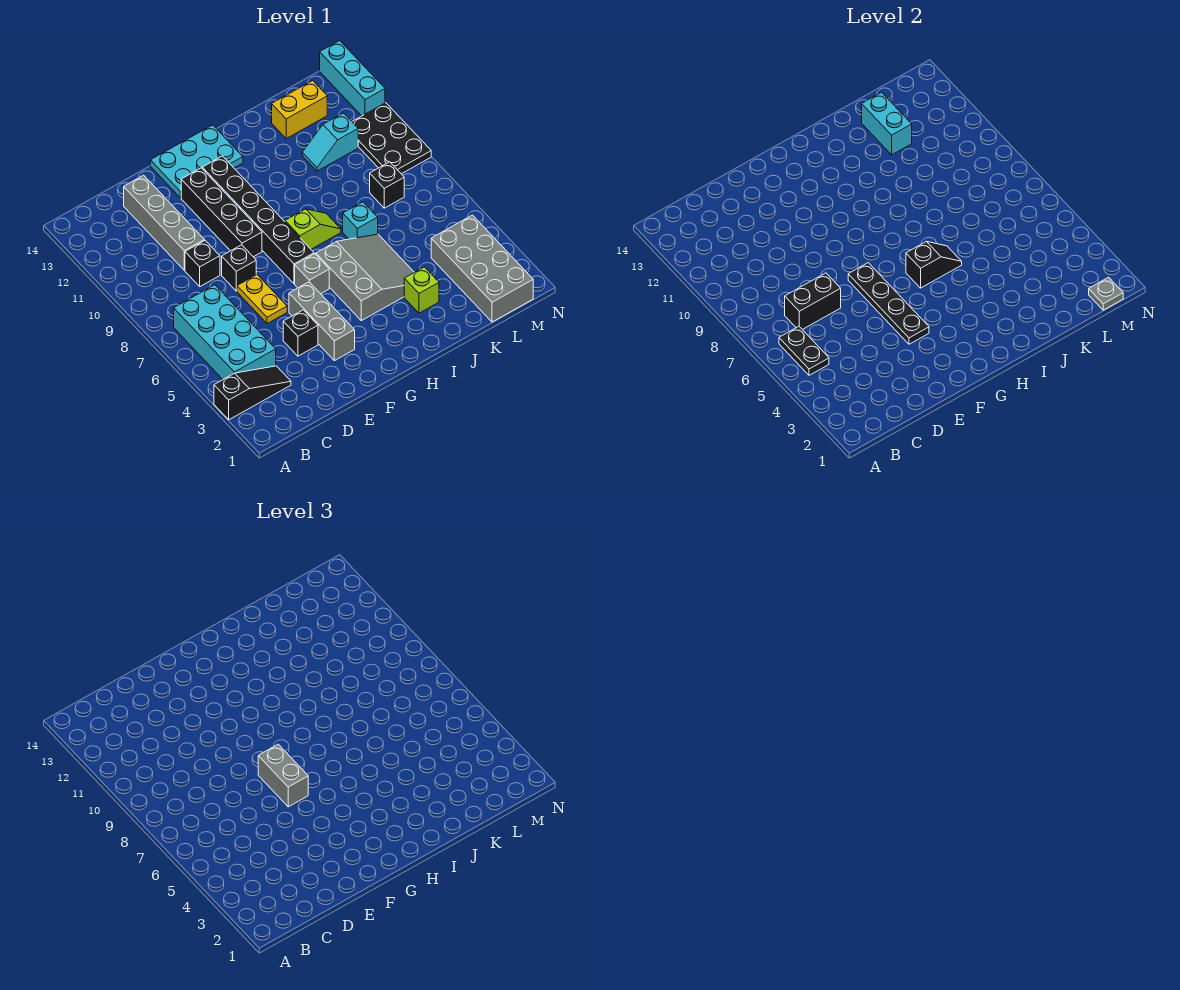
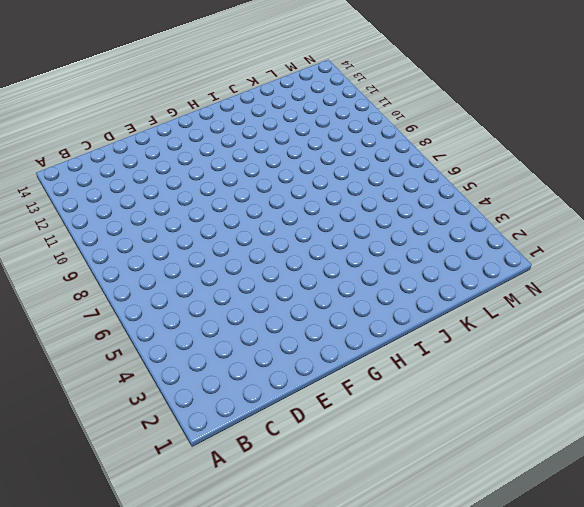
none -> black 1x3 slope [214,366,291,420]
none -> cyan 2x4 brick [174,285,276,379]
none -> black 1x1 brick [185,241,220,286]

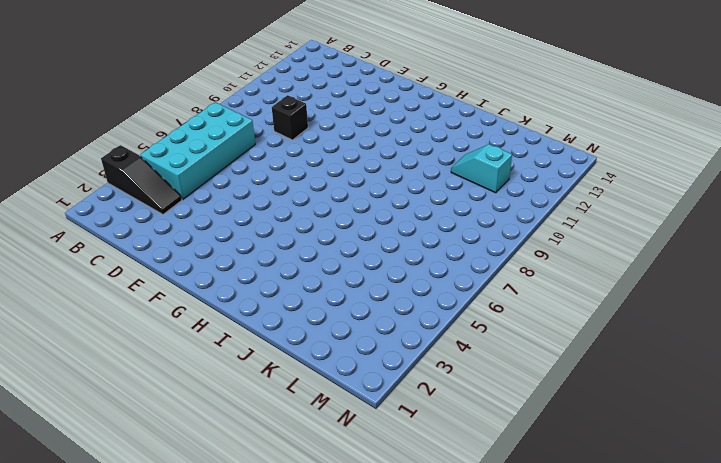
none -> grey 1x4 brick [124,175,204,270]
none -> black 1x1 brick [283,310,318,356]
none -> yellow 1x2 plate [237,275,287,324]

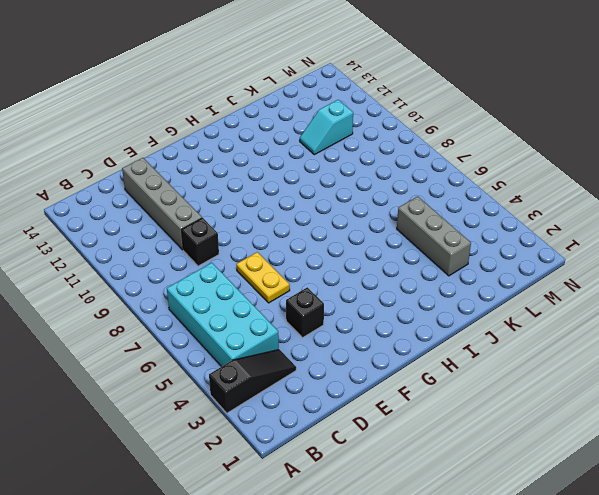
grey 1x3 brick [397,196,471,276] -> grey 1x3 brick moved to [289,282,355,361]
none -> black 1x1 brick [222,245,256,291]
none -> black 1x4 brick [181,168,262,257]
none -> cyan 2x3 plate [150,125,243,198]

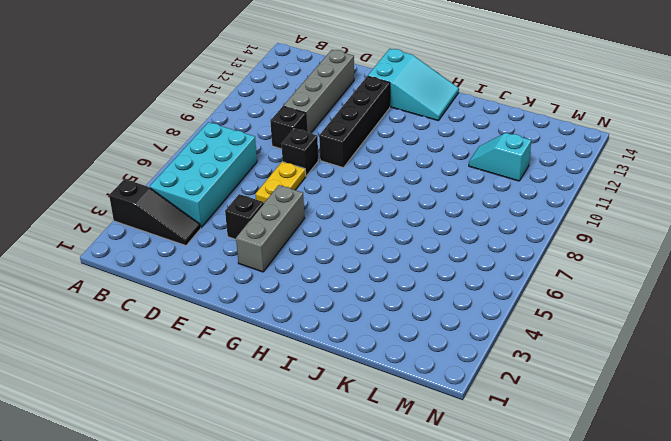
cyan 2x3 slope [368,49,459,121] -> cyan 2x3 plate [150,125,243,198]
none -> grey 1x1 brick [295,254,329,294]
none -> black 1x6 brick [202,156,314,284]
none -> grey 3x3 slope [316,234,414,321]

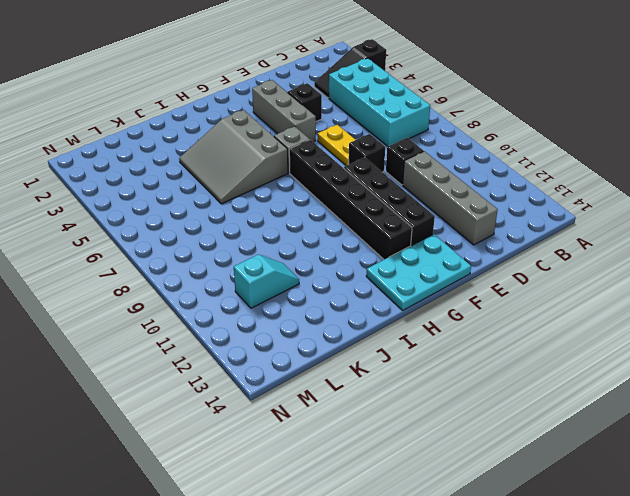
none -> lime 1x2 slope [285,209,341,249]
none -> lime 1x1 brick [404,267,439,313]
none -> cyan 1x1 brick [343,202,378,239]

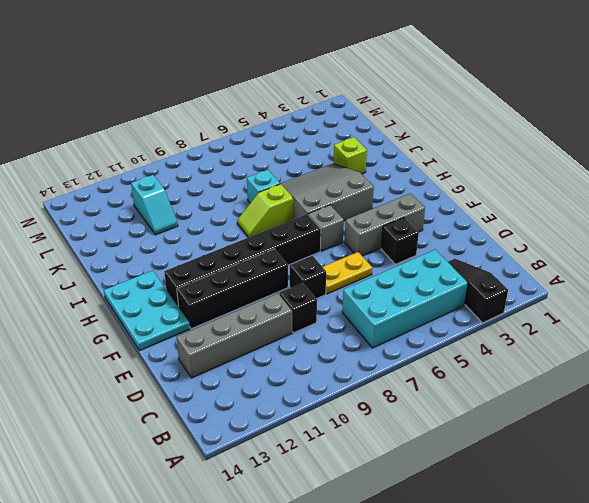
lime 1x2 slope [237,184,293,237] -> lime 1x2 slope turned to [285,209,341,249]
none -> yellow 1x2 brick [272,81,327,138]
none -> grey 2x4 brick [431,215,533,322]
none -> black 1x1 brick [370,162,404,208]

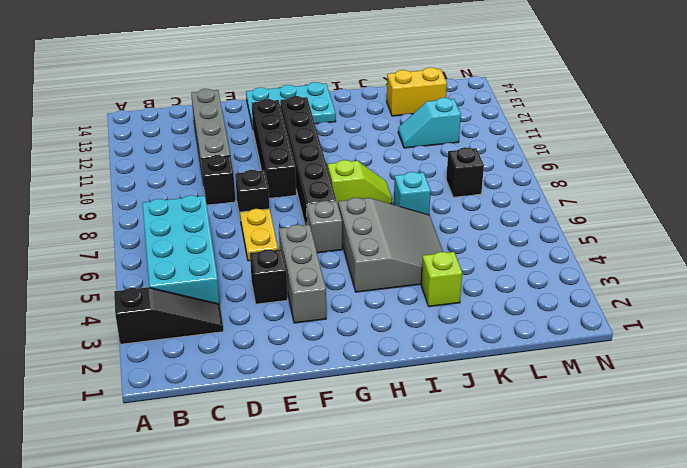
none -> grey 2x4 brick [431,215,533,322]
none -> black 2x3 plate [352,103,431,174]
none -> cyan 1x3 brick [320,41,385,116]

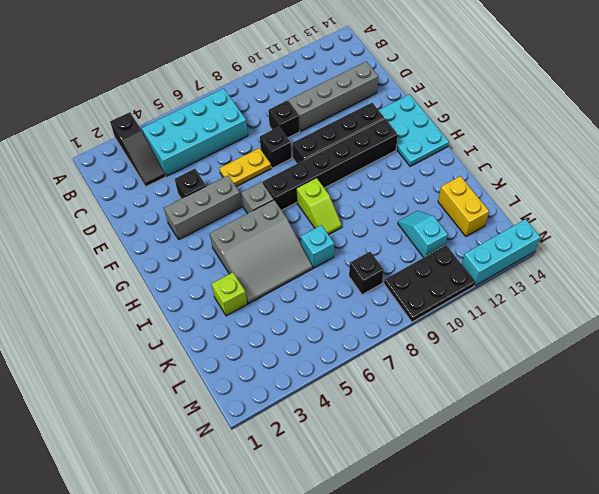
none -> grey 2x4 brick [431,215,533,322]
none -> black 1x2 plate [779,326,829,375]
none -> black 1x2 brick [785,273,841,330]

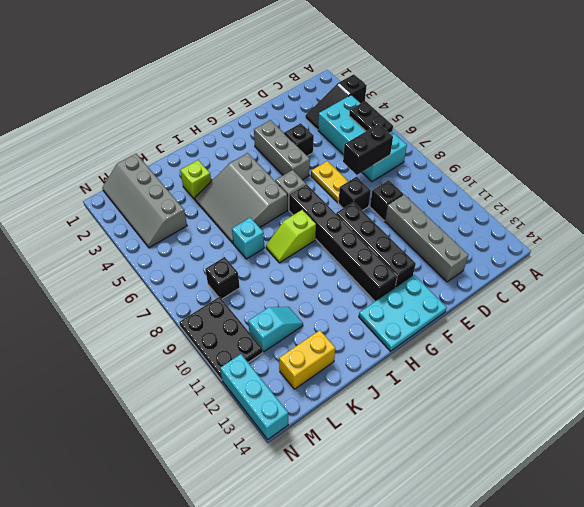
grey 2x4 slope [102,154,187,248] -> grey 2x4 brick [431,215,533,322]
none -> black 1x4 plate [848,263,929,344]
none -> black 1x2 slope [906,241,962,288]
none -> cyan 1x2 brick [862,92,912,155]

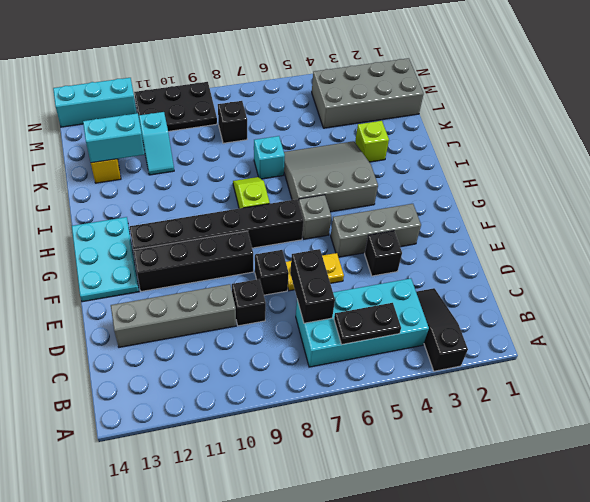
none -> black 1x4 plate [848,263,929,344]
none -> black 1x2 slope [906,241,962,288]
none -> grey 1x1 plate [1089,277,1123,310]

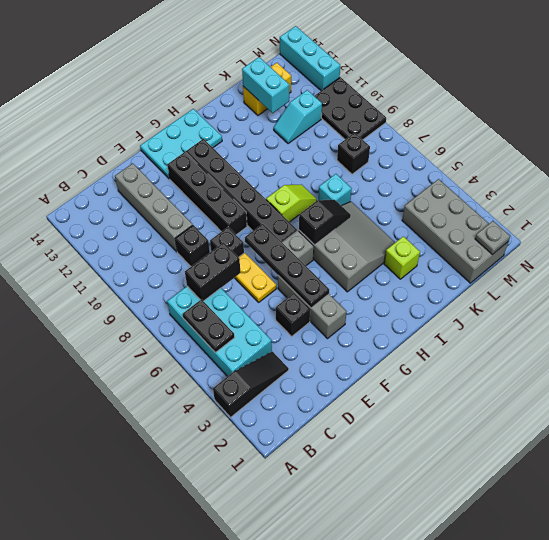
none -> grey 1x2 brick [258,744,308,807]

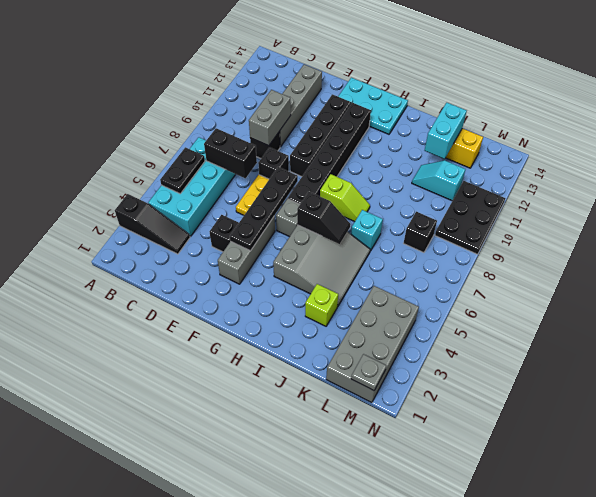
grey 1x2 brick [249,90,291,146] -> grey 1x2 brick moved to [258,744,308,807]
none -> cyan 1x3 brick [320,41,385,116]

